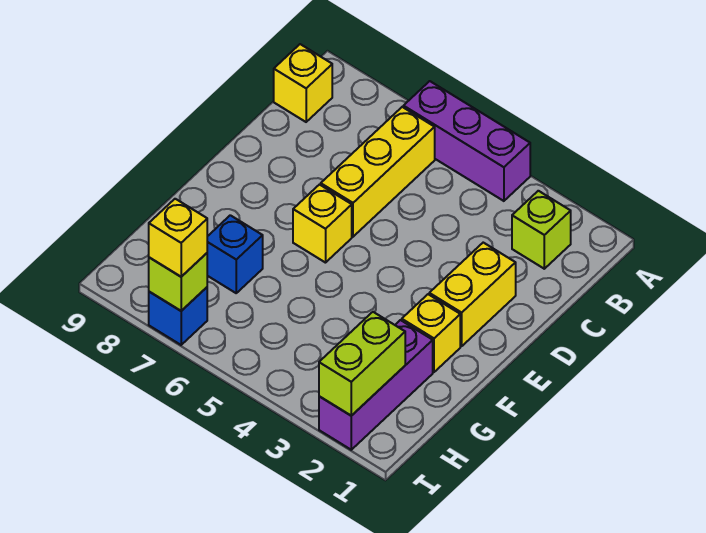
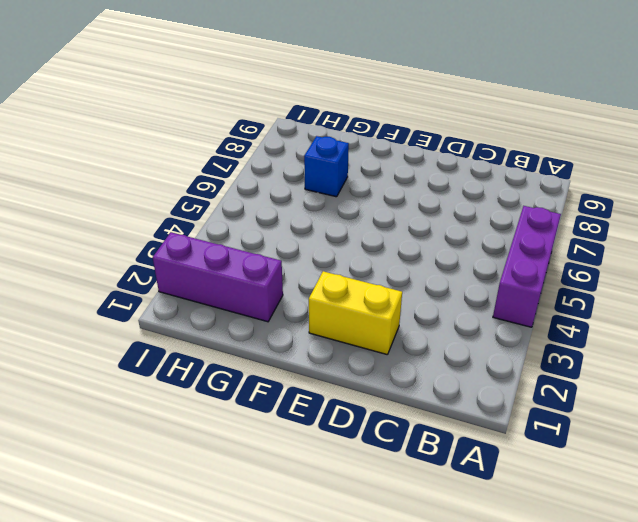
none -> lime 1x1 brick [512,191,571,269]
none -> yellow 1x3 brick [321,107,435,237]
none -> yellow 1x1 brick [274,44,332,122]

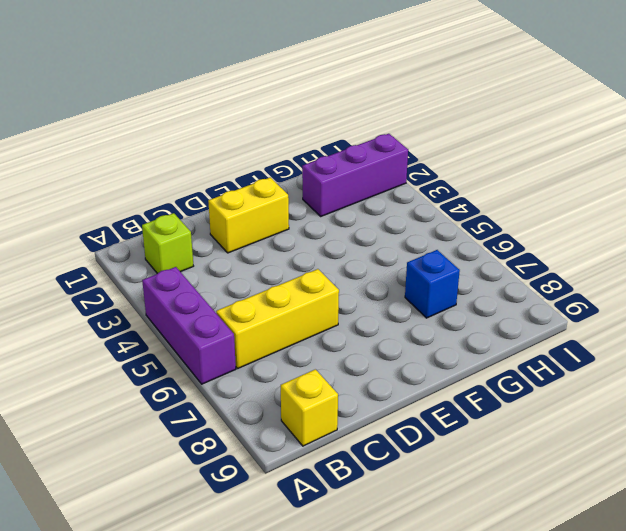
none -> yellow 1x1 brick [293,185,352,263]
none -> yellow 1x1 brick [402,294,460,372]
none -> blue 1x1 brick [149,287,207,345]

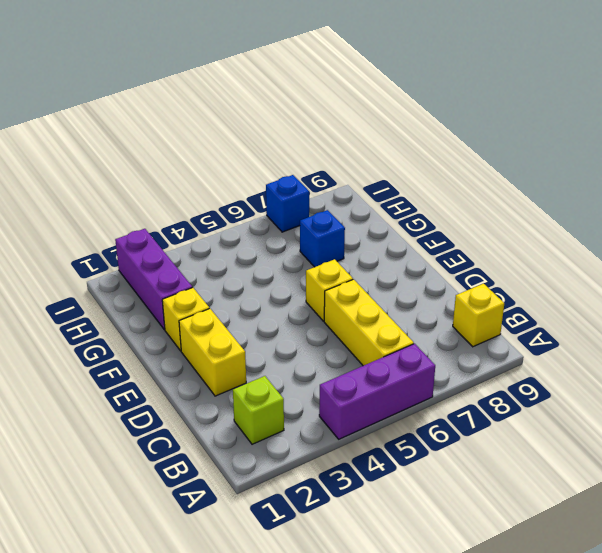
none -> lime 1x2 brick [319,312,405,416]
none -> lime 1x1 brick [149,253,207,311]
none -> yellow 1x1 brick [149,199,207,277]

